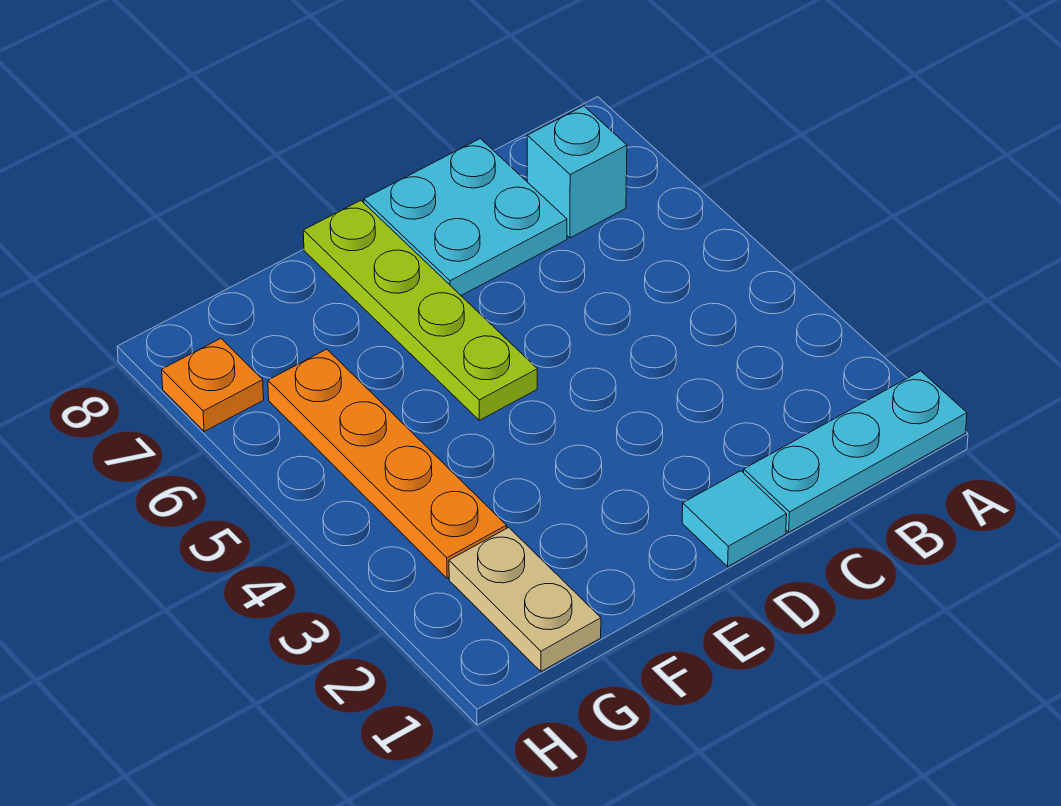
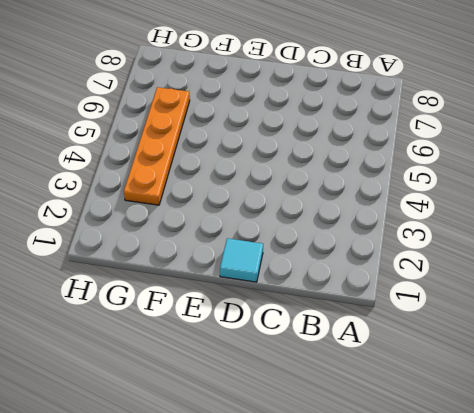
none -> cyan 1x3 plate [744,371,967,532]
none -> cyan 1x1 brick [527,106,627,238]

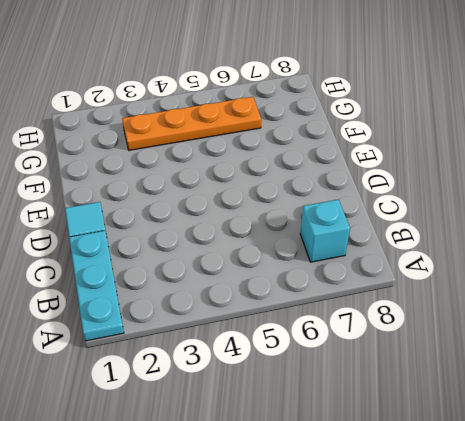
none -> cyan 2x2 plate [364,139,567,295]
none -> lime 1x4 plate [303,201,537,420]

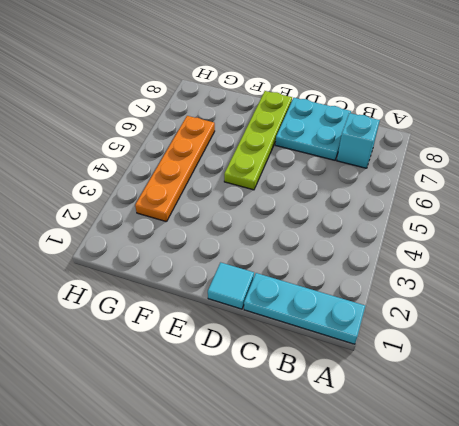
none -> tan 1x2 plate [449,527,601,671]
none -> orange 1x1 plate [162,338,264,431]

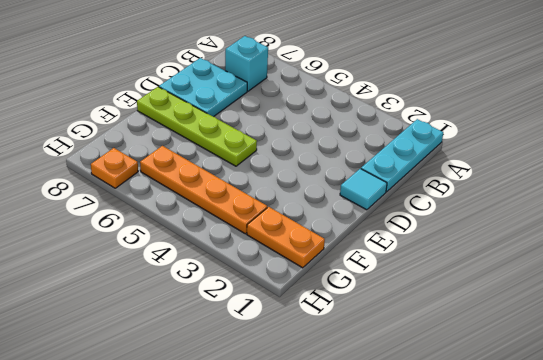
orange 1x2 plate [247,207,325,268] -> tan 1x2 plate [449,527,601,671]

